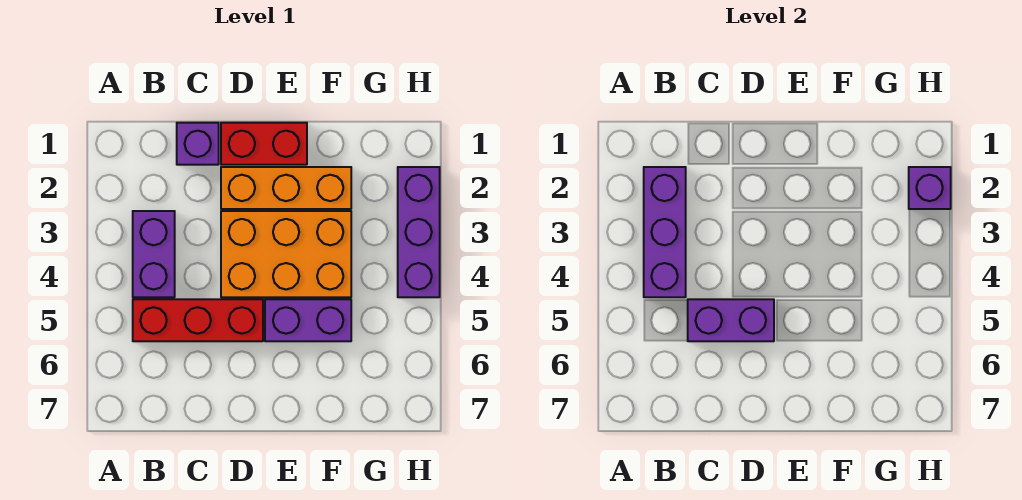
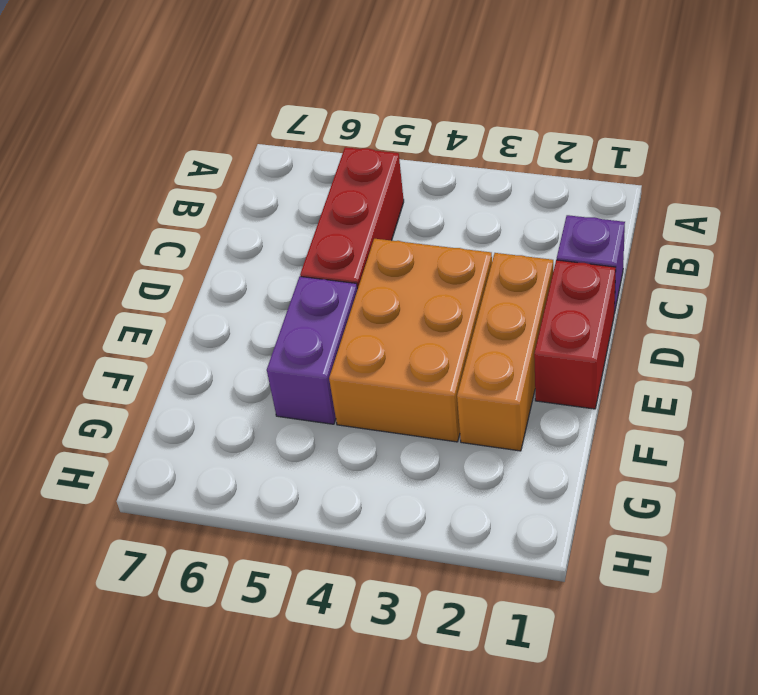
none -> purple 1x2 brick [133,211,175,297]
none -> purple 1x3 brick [398,167,440,297]

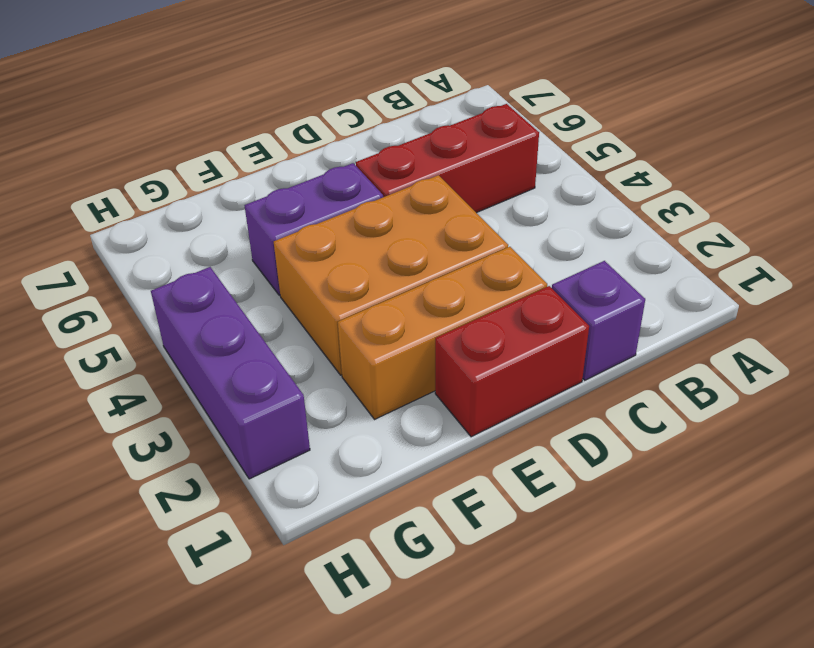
none -> purple 1x2 brick [133,211,175,297]
none -> purple 1x3 brick [644,167,686,297]

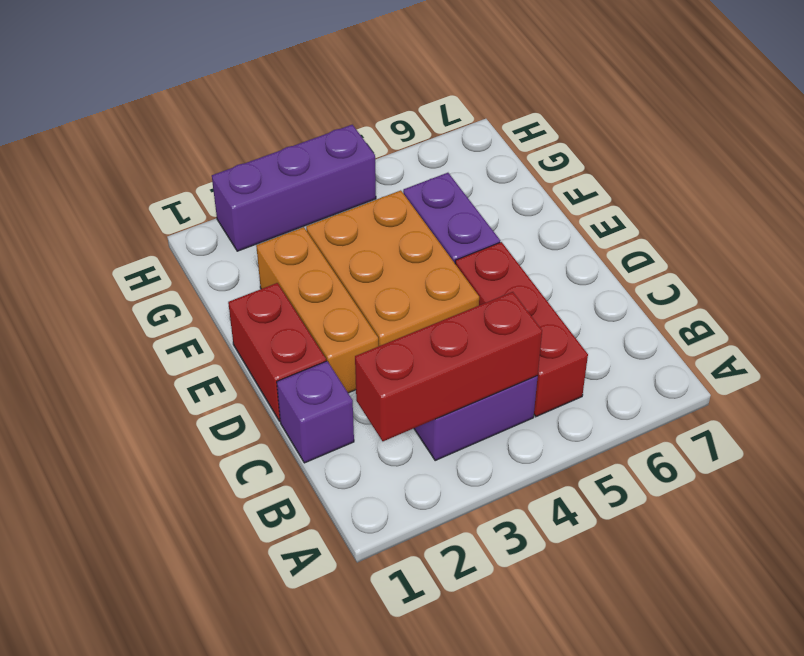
red 1x3 brick [355,292,542,441] -> purple 1x3 brick [644,167,686,297]
none -> purple 1x2 brick [688,299,774,341]
none -> purple 1x1 brick [909,167,951,209]

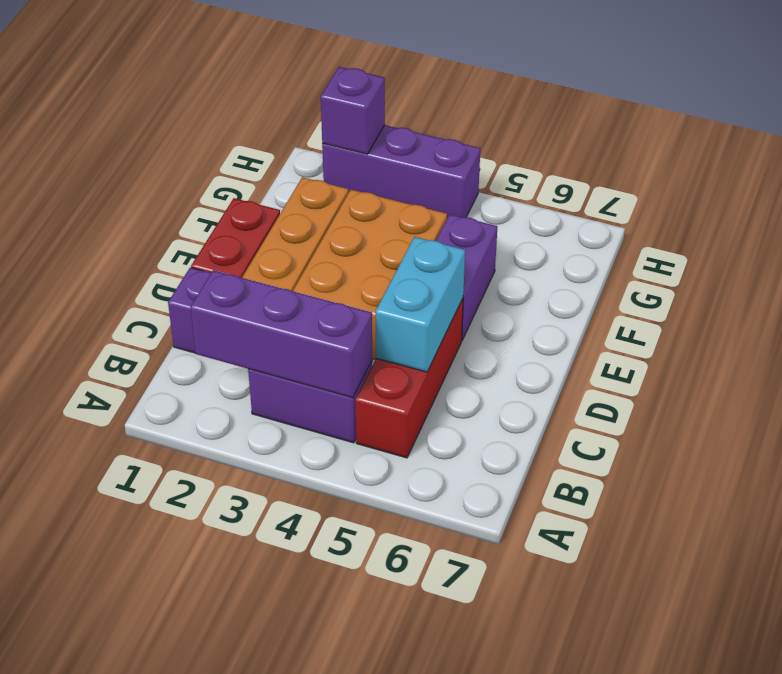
cyan 1x2 brick [376,237,465,372] -> purple 1x2 brick [688,299,774,341]

